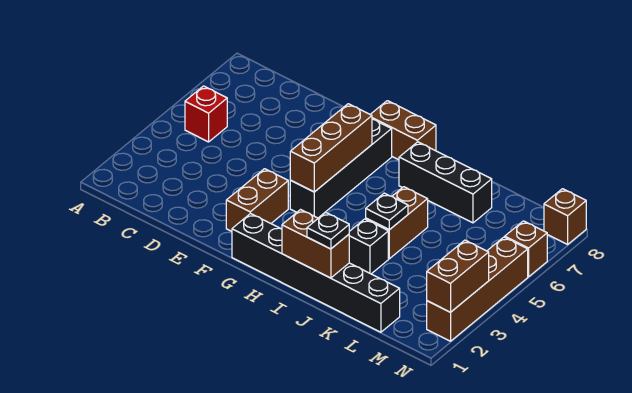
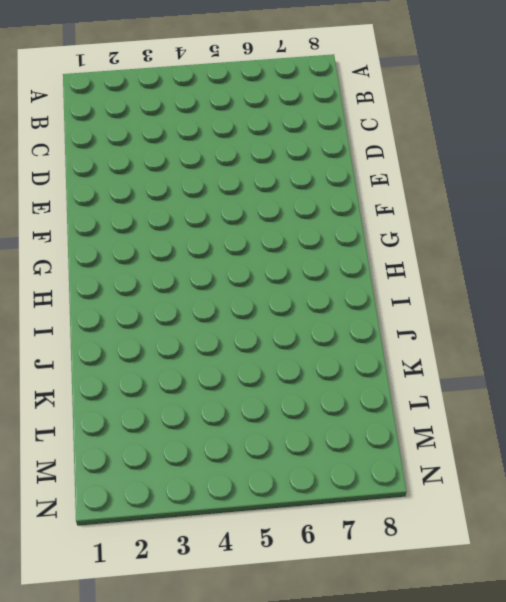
none -> red 1x1 brick [185,86,227,142]
none -> brown 1x2 brick [226,169,288,231]
none -> black 1x6 brick [232,213,400,332]

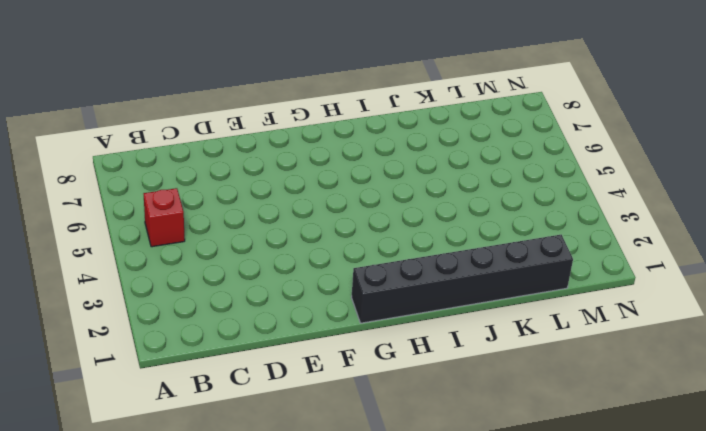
none -> brown 1x2 brick [226,169,288,231]
none -> black 1x4 brick [290,119,392,218]
none -> brown 1x2 brick [370,101,436,160]

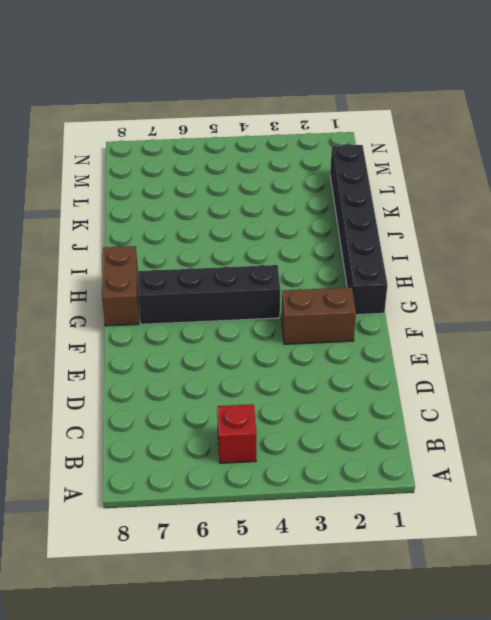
none -> black 1x3 brick [399,142,492,223]
none -> black 1x1 brick [349,219,388,274]
none -> brown 1x2 brick [366,187,428,259]

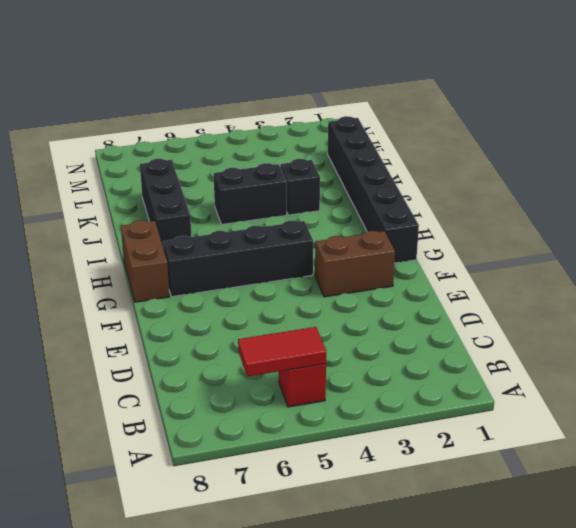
red 1x2 tile [238,327,327,377] -> none
black 1x2 brick [214,163,287,225] -> brown 1x2 brick [366,187,428,259]
none -> brown 1x4 brick [427,237,528,341]
none -> brown 1x1 brick [505,221,547,277]
none -> brown 1x1 brick [544,189,586,244]

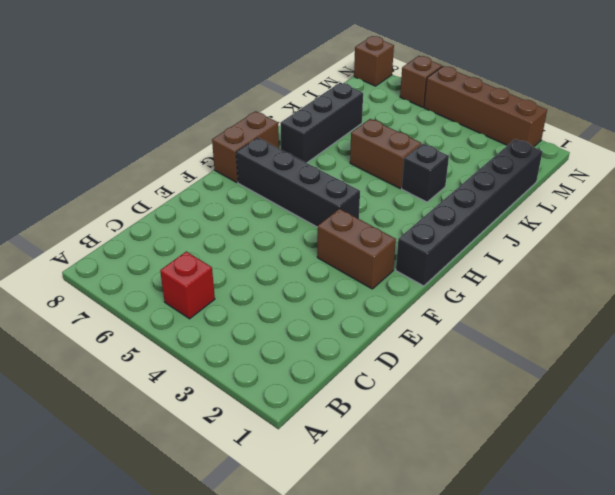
none -> brown 1x3 brick [290,104,372,192]
none -> brown 1x2 brick [282,210,349,278]
none -> black 1x1 plate [366,193,408,230]

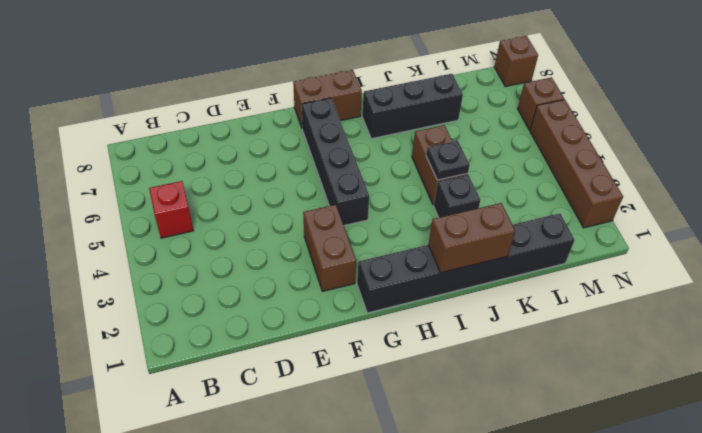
none -> brown 1x3 brick [290,104,372,192]
none -> brown 1x2 brick [427,240,489,312]
none -> black 1x1 plate [307,212,349,249]

